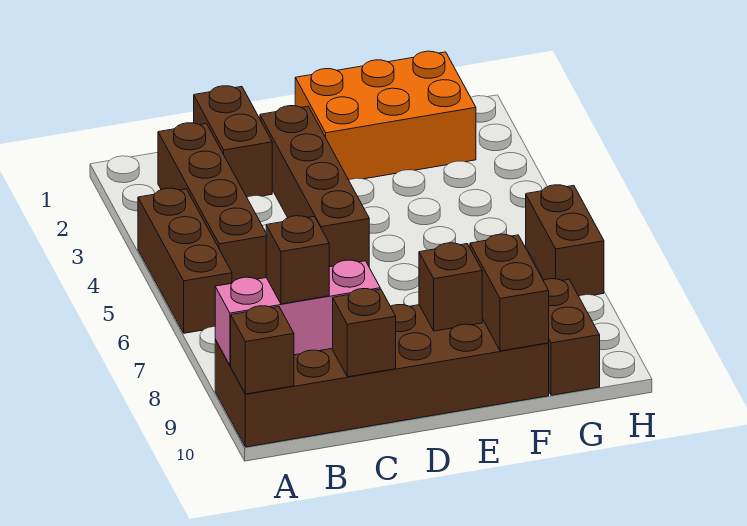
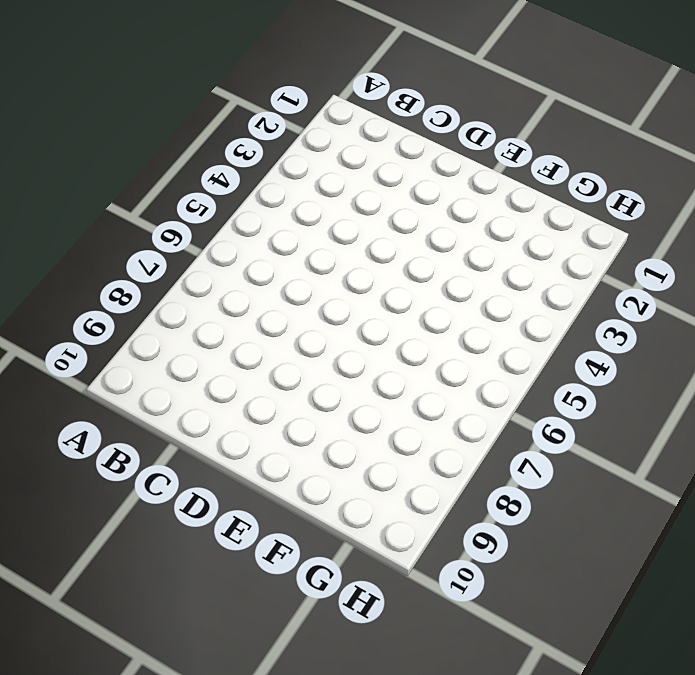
none -> brown 1x3 brick [138,188,232,333]
none -> brown 2x6 brick [215,305,549,447]
none -> brown 1x4 brick [158,123,266,282]

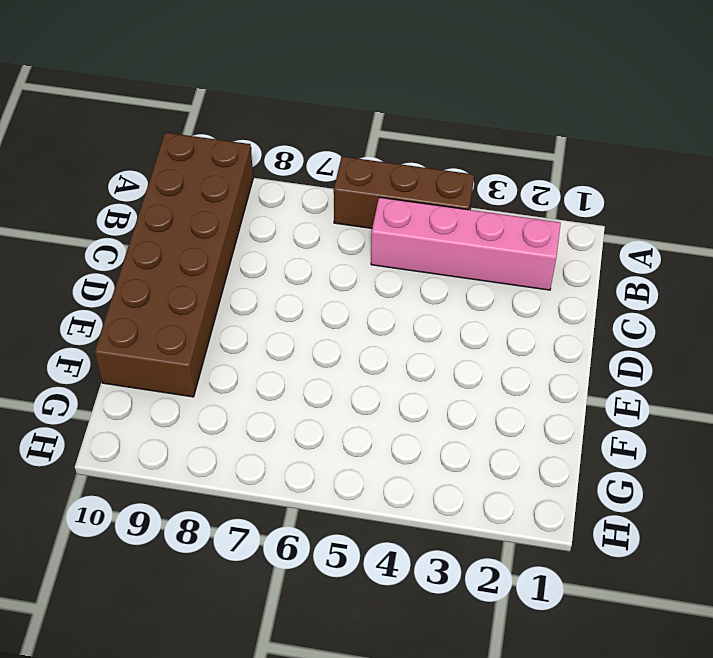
pink 1x4 brick [371,197,561,290] -> brown 1x4 brick [158,123,266,282]
none -> brown 1x2 brick [194,86,272,197]
none -> brown 1x4 brick [260,106,369,267]
none -> orange 2x3 brick [295,51,476,180]

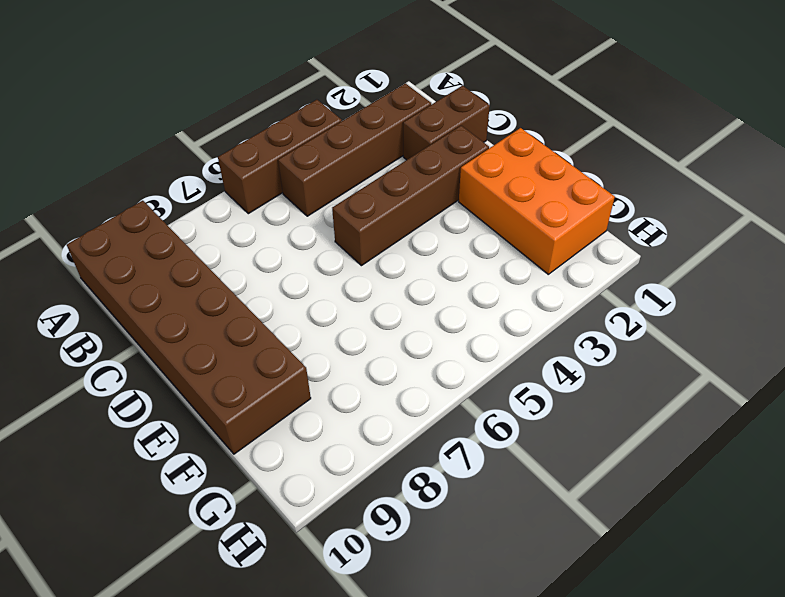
none -> brown 1x2 brick [543,279,600,395]
none -> brown 1x2 brick [526,185,604,296]
none -> pink 1x3 brick [215,260,380,366]

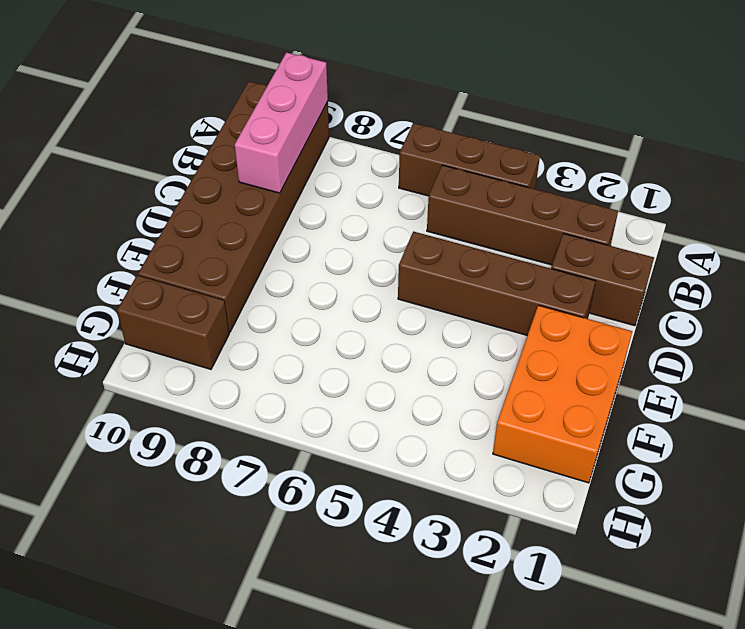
none -> brown 1x2 brick [526,185,604,296]
none -> brown 1x1 brick [231,306,294,394]
none -> brown 1x1 brick [333,289,396,377]

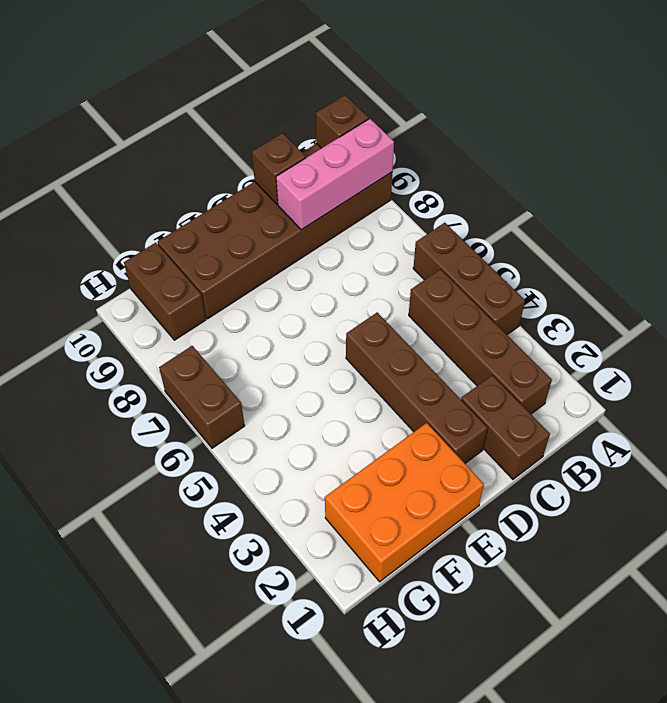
none -> brown 1x1 brick [419,243,482,331]
none -> brown 1x2 brick [470,234,549,351]
none -> brown 1x1 brick [266,216,329,304]

